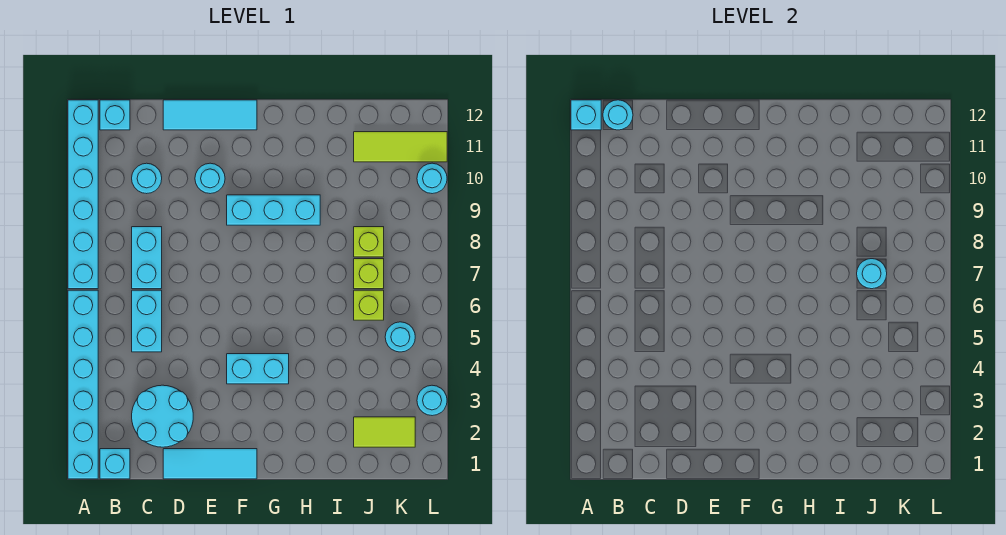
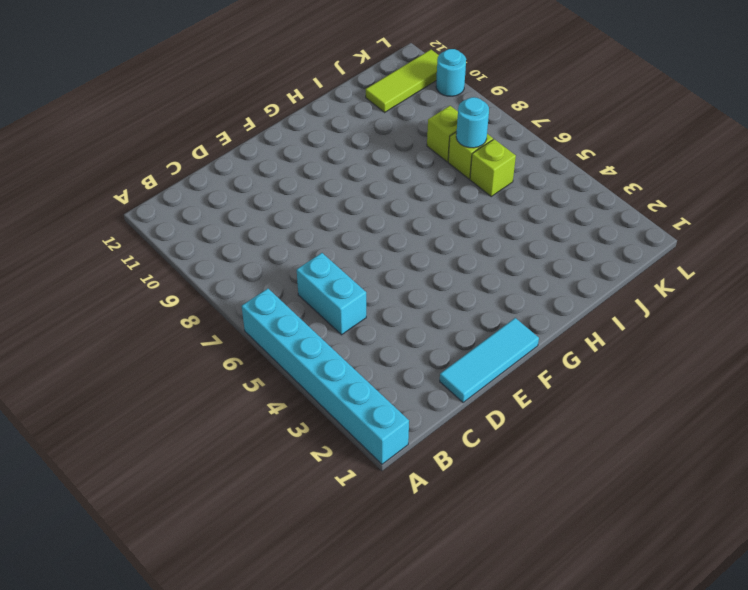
none -> cyan 1x6 brick [68,100,98,289]
none -> cyan 1x1 brick [100,449,130,479]
none -> cyan 1x1 brick [100,100,130,130]

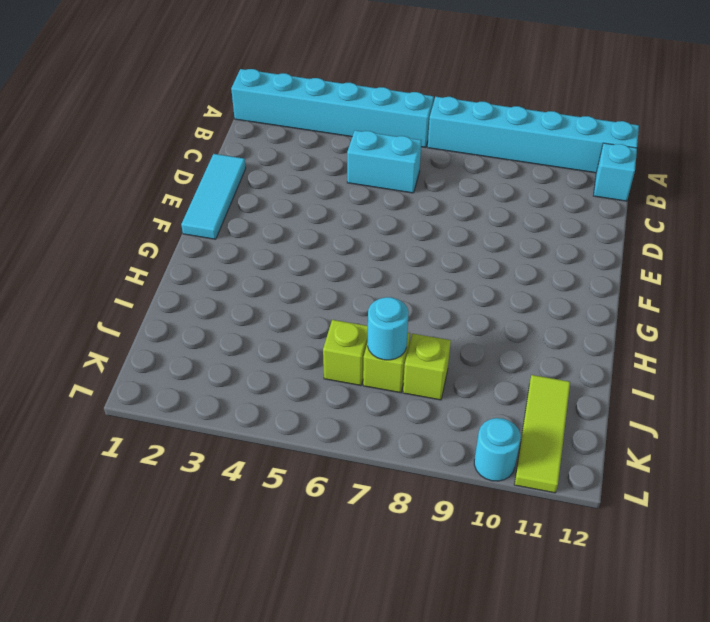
none -> cyan 1x1 brick [100,449,130,479]
none -> cyan 2x2 round brick [132,385,193,447]
none -> cyan 1x2 brick [132,227,162,289]

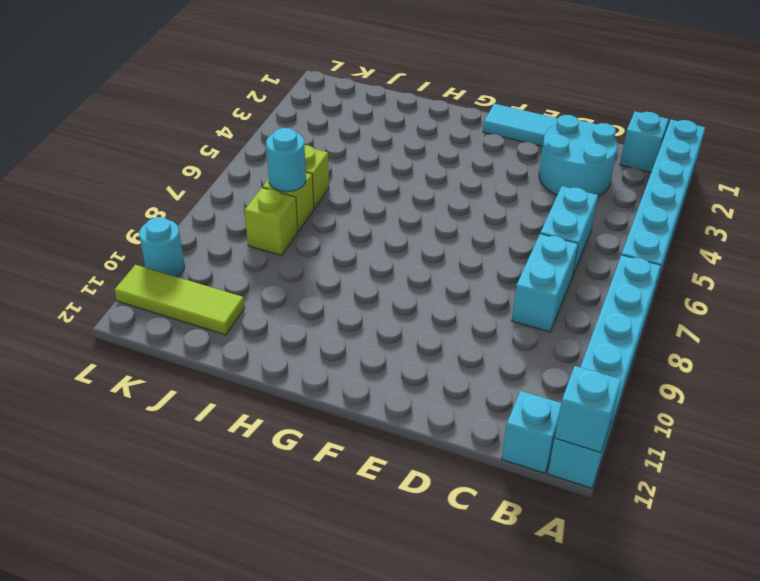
none -> cyan 1x1 round brick [132,163,162,194]
none -> cyan 1x3 tile [163,100,257,130]
none -> cyan 1x1 round brick [195,163,225,194]

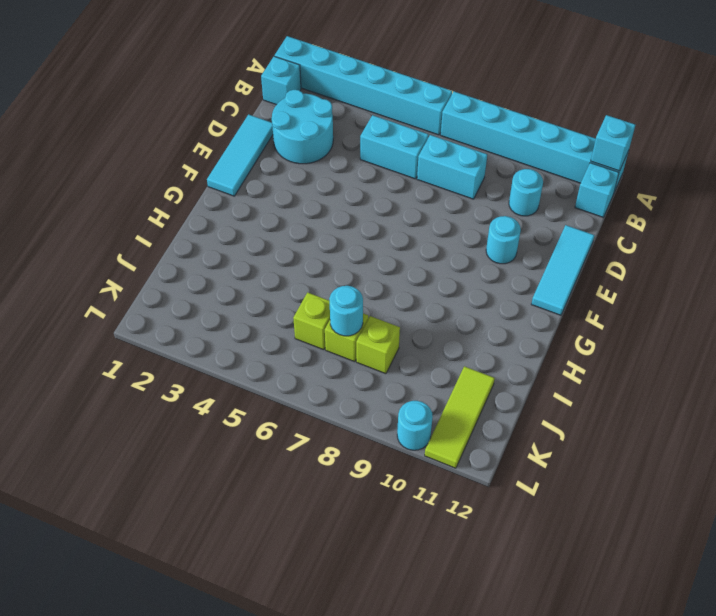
none -> cyan 1x2 brick [227,354,289,384]
none -> cyan 1x3 brick [227,195,320,225]
none -> lime 1x2 tile [354,417,415,447]

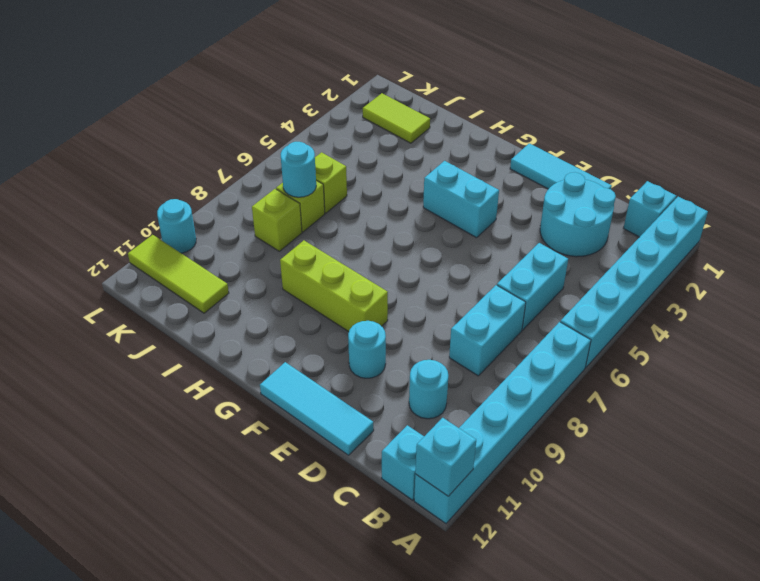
lime 1x3 brick [280,240,388,332] -> cyan 1x3 brick [227,195,320,225]
none -> cyan 1x1 round brick [385,322,415,352]
none -> cyan 1x1 round brick [417,385,447,416]
none -> cyan 1x1 round brick [603,100,633,130]

